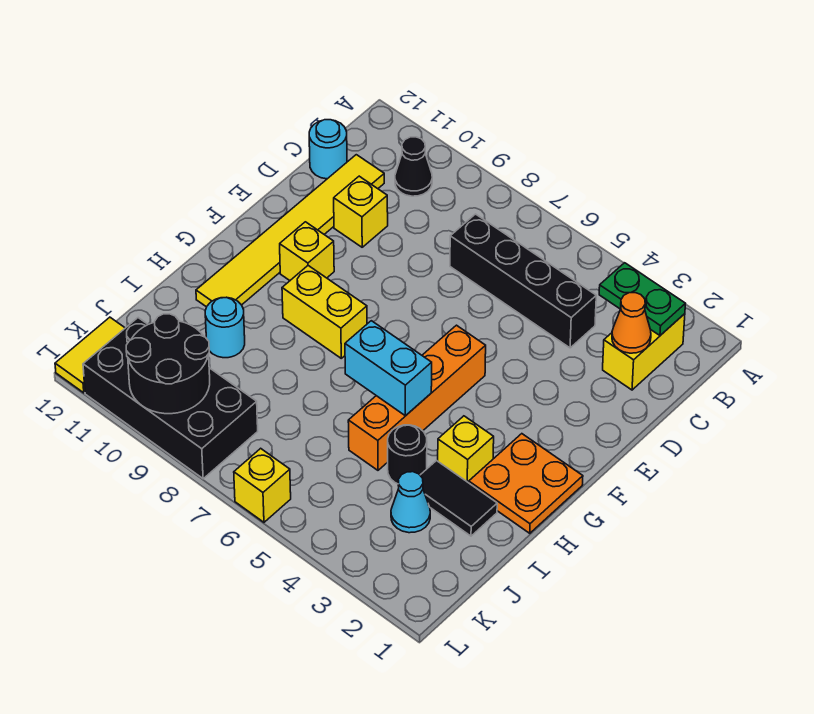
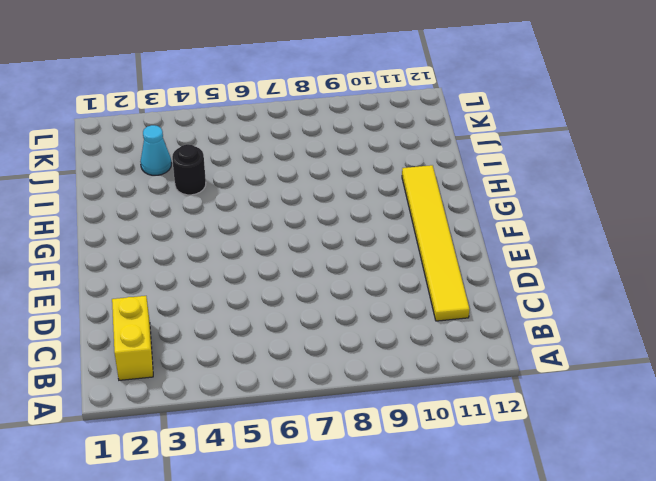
none -> black 1x1 cone [395,137,432,196]
none -> black 1x4 brick [450,214,596,348]
none -> cyan 1x1 round brick [309,120,347,179]

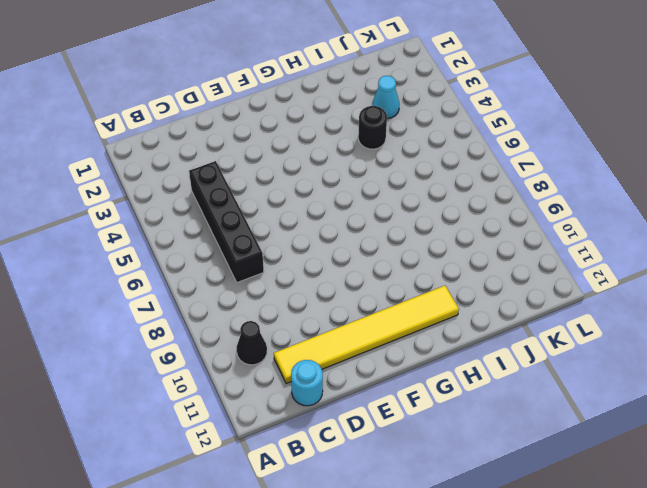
none -> yellow 1x2 brick [603,314,685,390]
none -> yellow 1x1 brick [334,176,388,247]
none -> orange 1x4 brick [348,325,486,470]

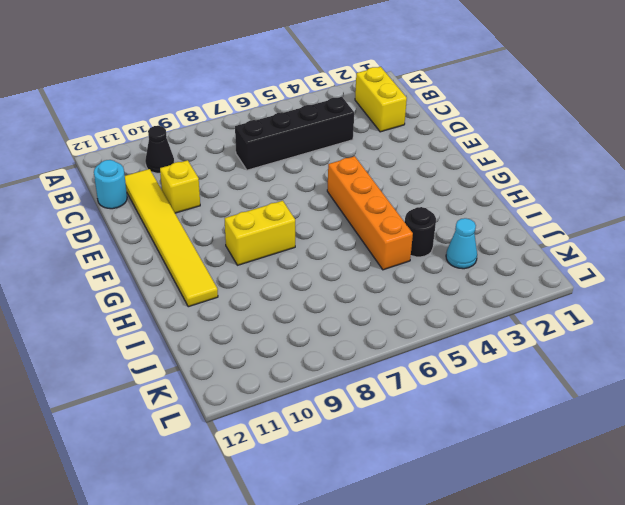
none -> yellow 1x1 brick [280,222,334,280]
none -> orange 2x2 plate [469,434,583,533]
none -> yellow 1x1 brick [438,416,494,483]

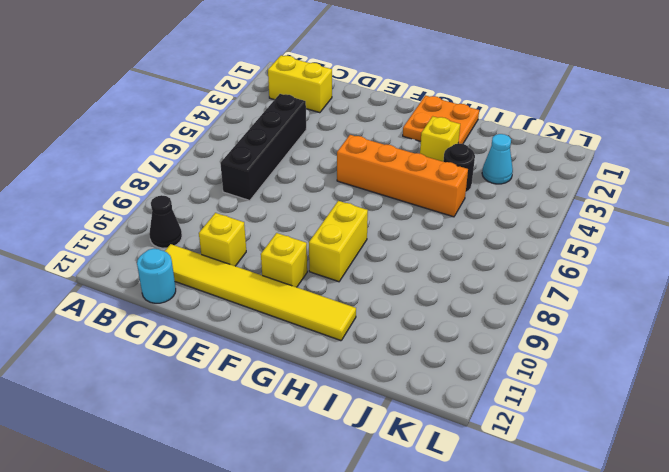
none -> black 1x2 tile [420,461,497,536]
none -> cyan 1x1 round brick [205,297,245,358]
none -> black 2x4 brick [83,318,258,479]

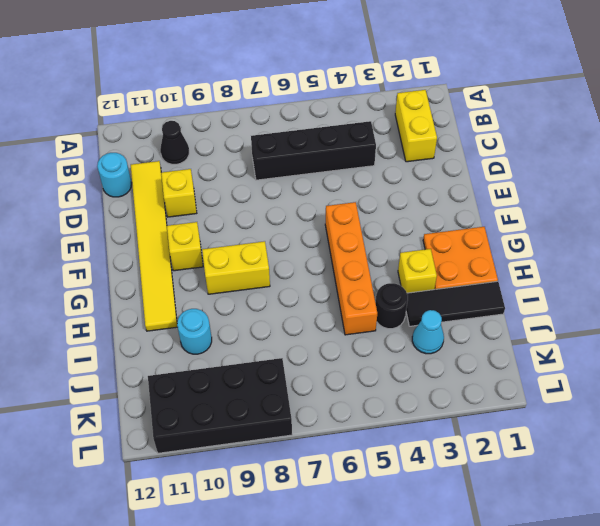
black 1x3 tile [406,281,505,326] -> black 1x2 tile [420,461,497,536]
none -> yellow 1x2 tile [55,317,125,393]
none -> yellow 1x1 brick [234,448,291,522]
none -> green 1x2 plate [599,263,685,335]

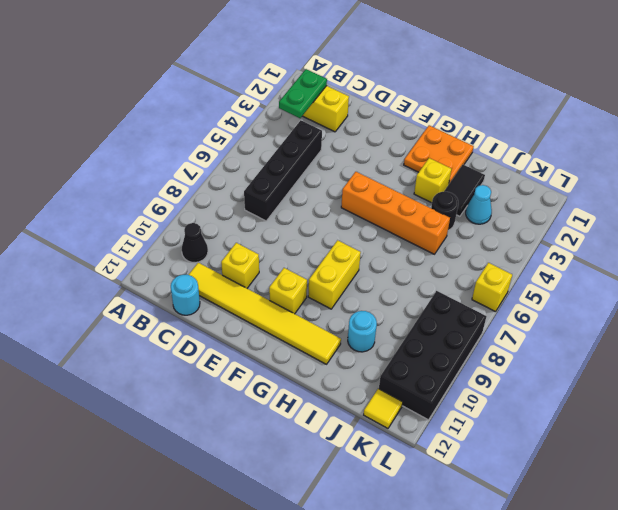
yellow 1x1 tile [364,388,403,428] -> yellow 1x2 tile [55,317,125,393]
none -> orange 1x1 cone [612,293,651,353]
none -> cyan 1x2 brick [345,321,432,416]
none -> black 2x2 round brick [126,314,210,414]

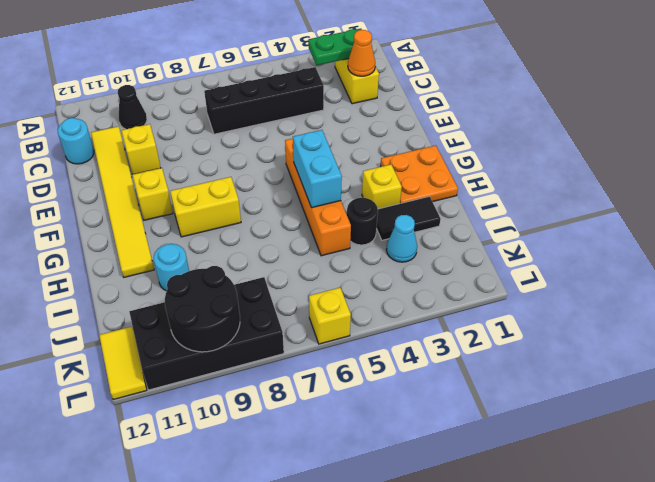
cyan 1x2 brick [293,130,342,208] -> cyan 1x2 brick turned to [345,321,432,416]

